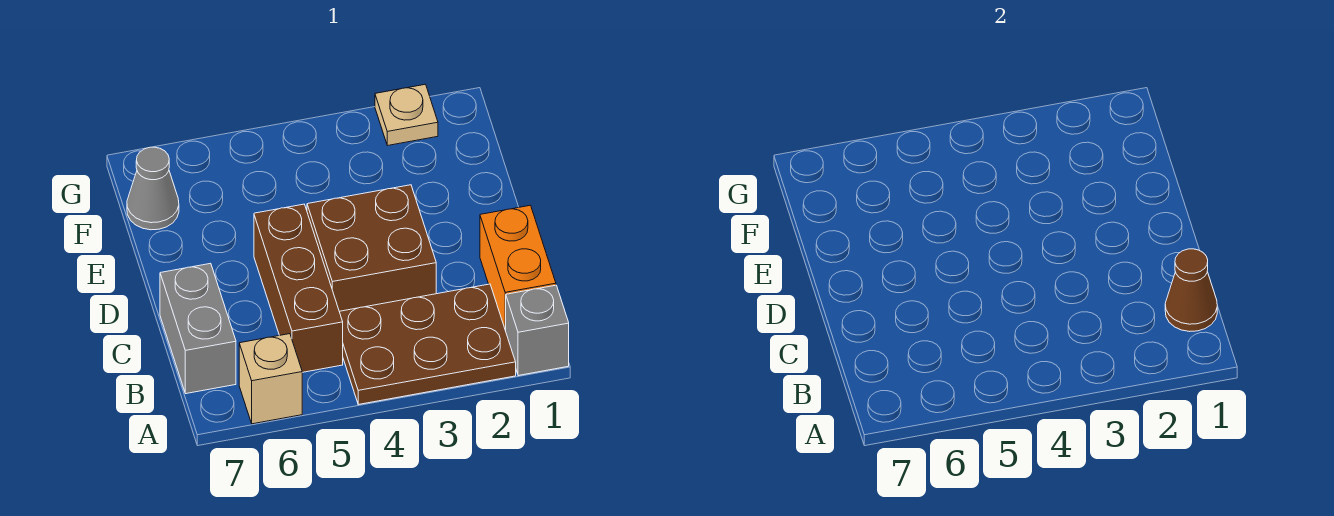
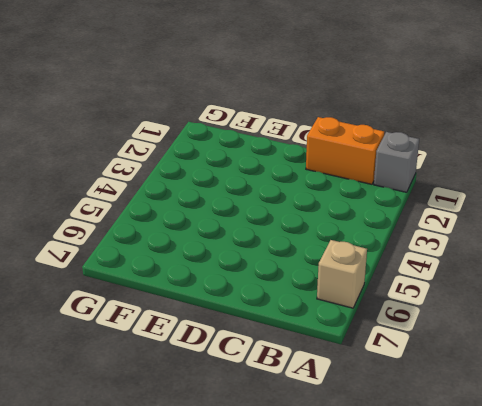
none -> brown 2x3 plate [339,284,516,404]
none -> brown 1x3 brick [254,204,343,372]

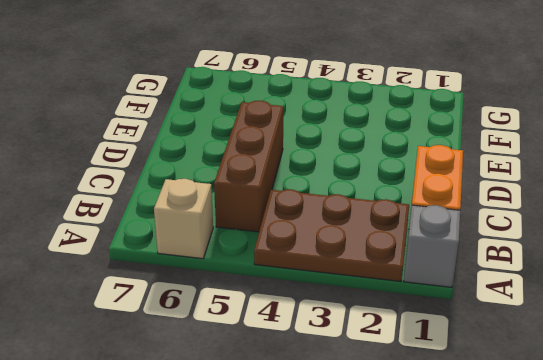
none -> grey 1x2 brick [160,263,236,394]
none -> brown 2x2 brick [307,185,436,311]

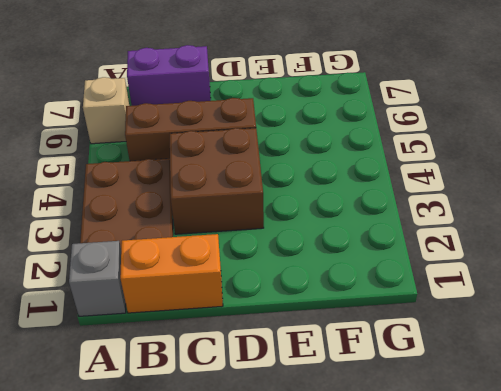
purple 1x2 brick [127,45,211,106] -> grey 1x2 brick [160,263,236,394]
none -> grey 1x1 cone [127,147,179,230]
none -> tan 1x1 plate [375,84,438,146]

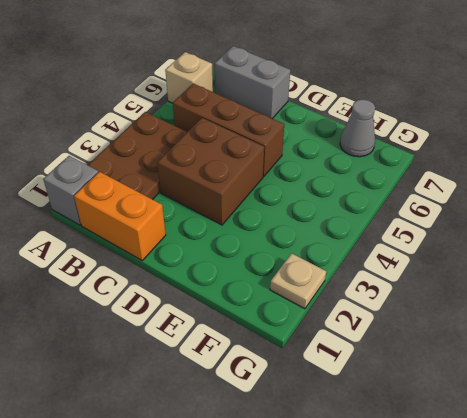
none -> brown 1x1 cone [1165,249,1217,332]

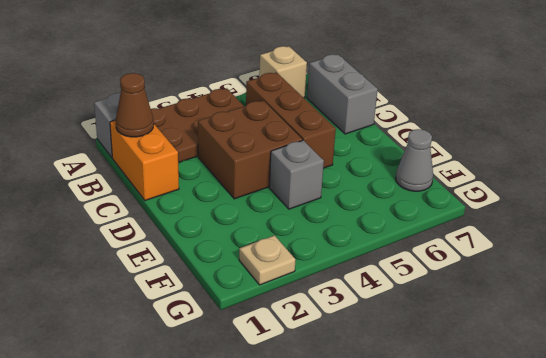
grey 1x1 brick [270,140,324,209] -> none

